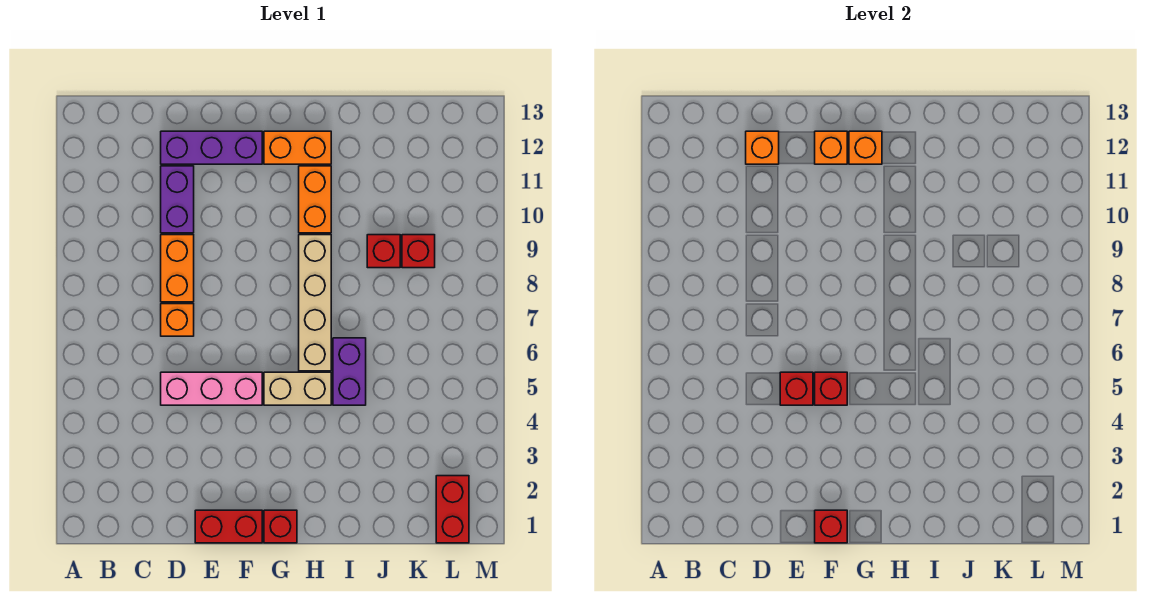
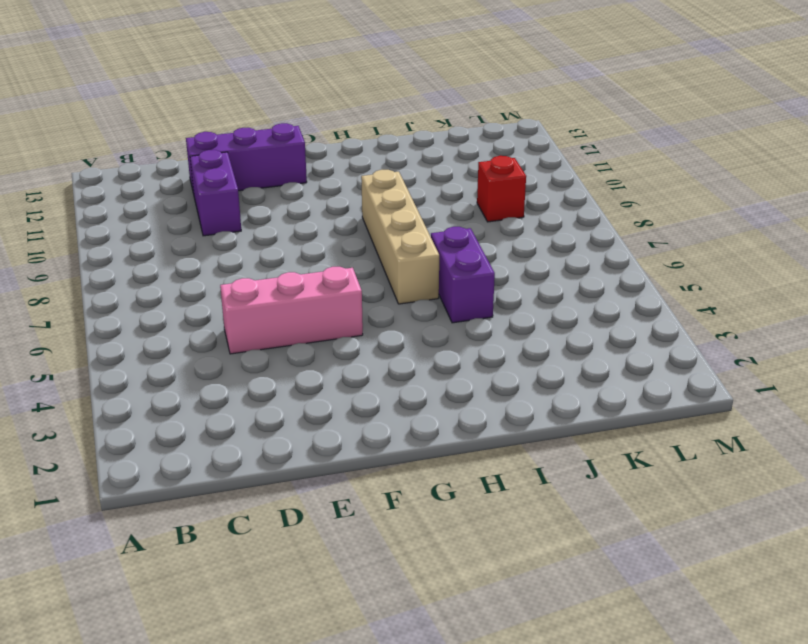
none -> orange 1x1 brick [161,304,194,336]
none -> orange 1x2 brick [161,235,194,302]
none -> red 1x2 brick [195,510,262,543]

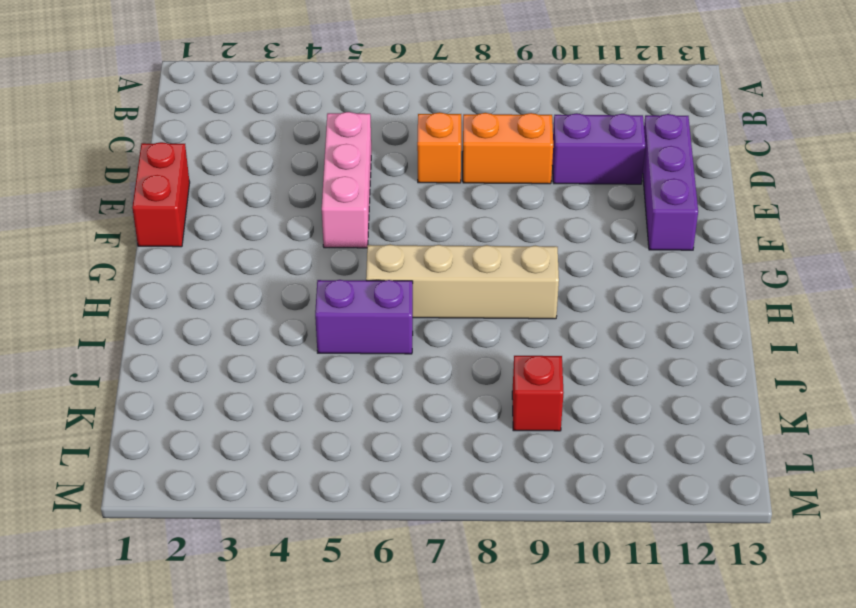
none -> red 1x1 brick [264,510,297,543]
none -> tan 1x2 brick [264,372,331,405]
none -> orange 1x2 brick [264,131,331,164]

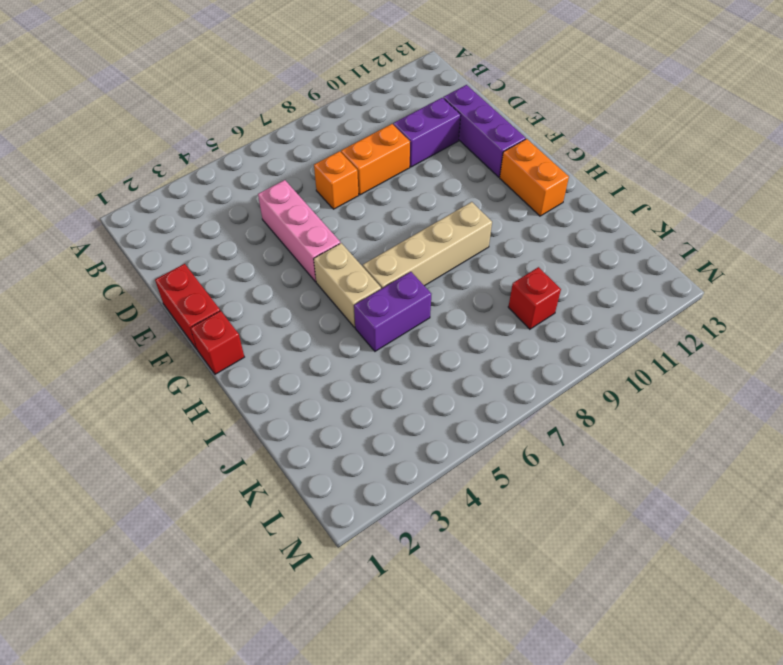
none -> orange 1x2 brick [299,166,331,233]
none -> red 1x1 brick [367,235,400,268]
none -> red 1x2 brick [436,476,469,543]

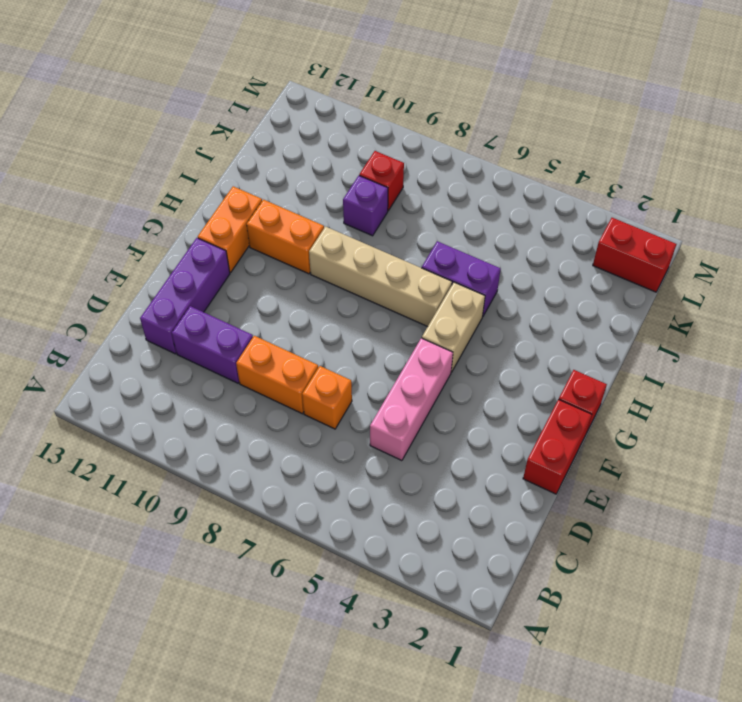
purple 1x1 brick [343,176,388,236] -> red 1x1 brick [367,235,400,268]
none -> orange 1x1 brick [746,131,779,164]
none -> red 1x1 brick [780,372,813,405]
none -> red 1x1 brick [815,510,847,543]

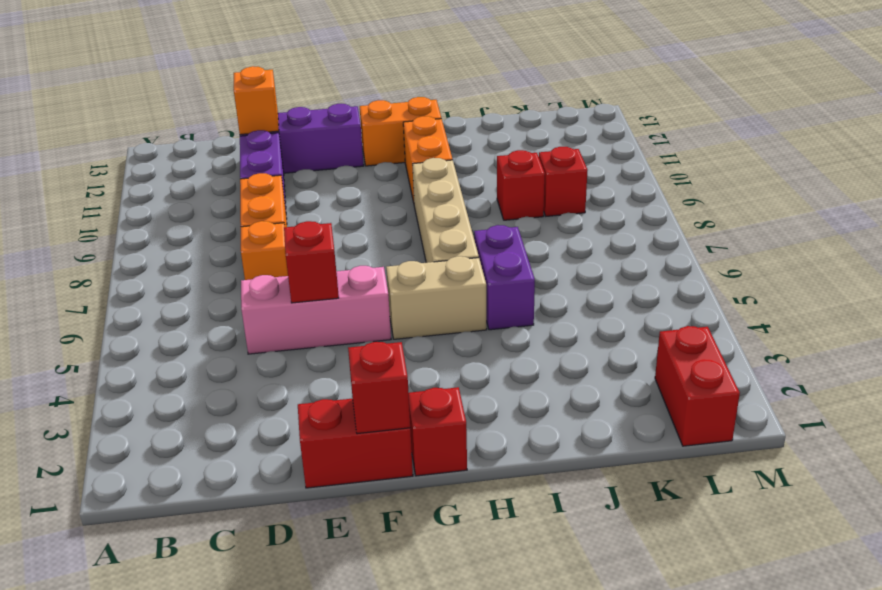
none -> red 1x1 brick [815,372,847,405]
none -> orange 1x1 brick [815,131,847,164]
none -> orange 1x1 brick [849,131,882,164]

